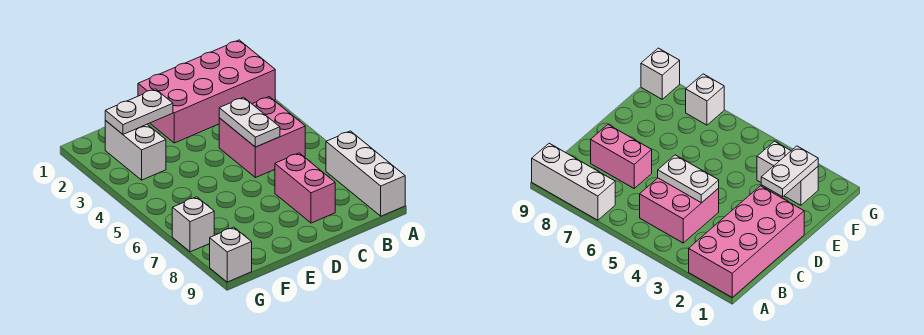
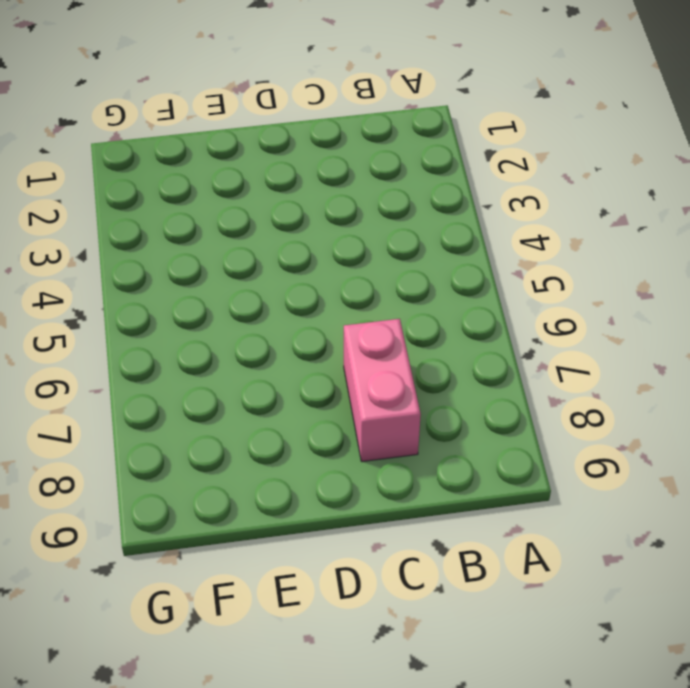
none -> pink 2x4 brick [138,40,275,143]
none -> white 1x3 brick [326,131,405,216]

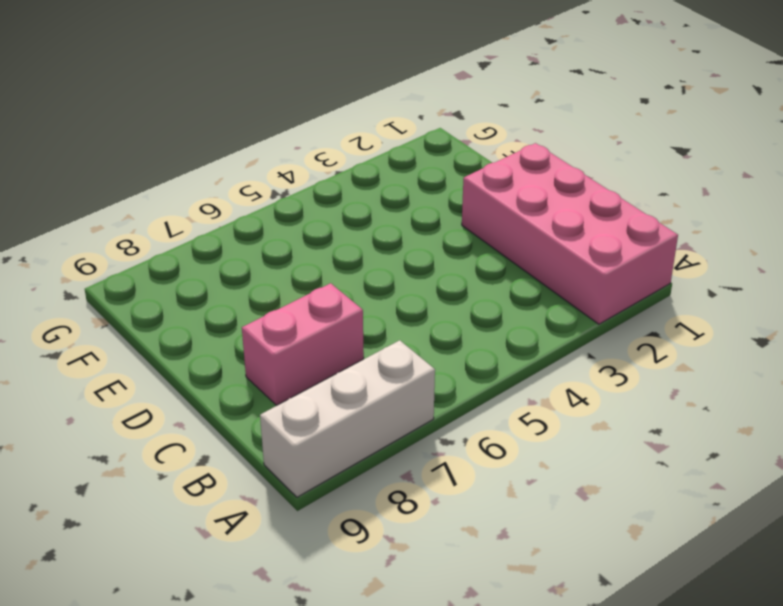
none -> pink 2x2 brick [219,97,305,178]
none -> white 1x2 brick [105,121,166,180]

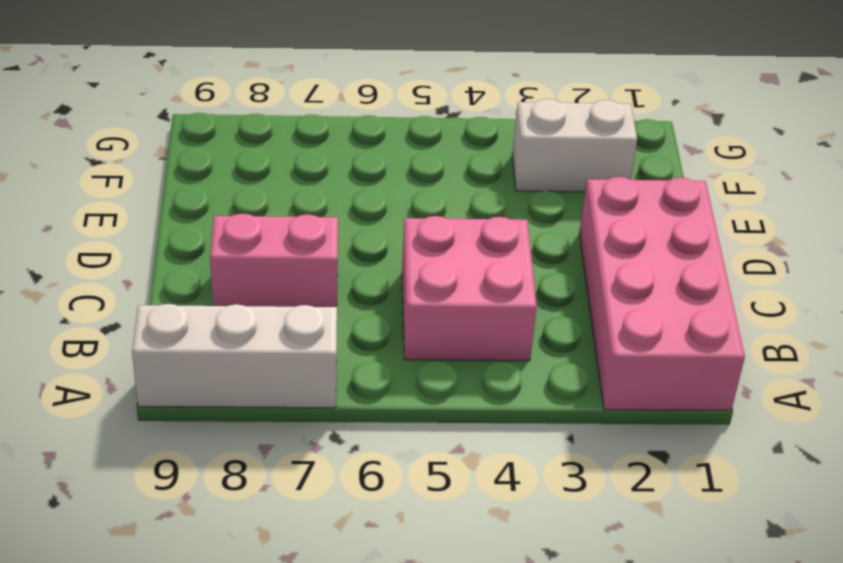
none -> white 1x1 brick [172,197,214,252]
none -> white 1x1 brick [210,227,252,282]

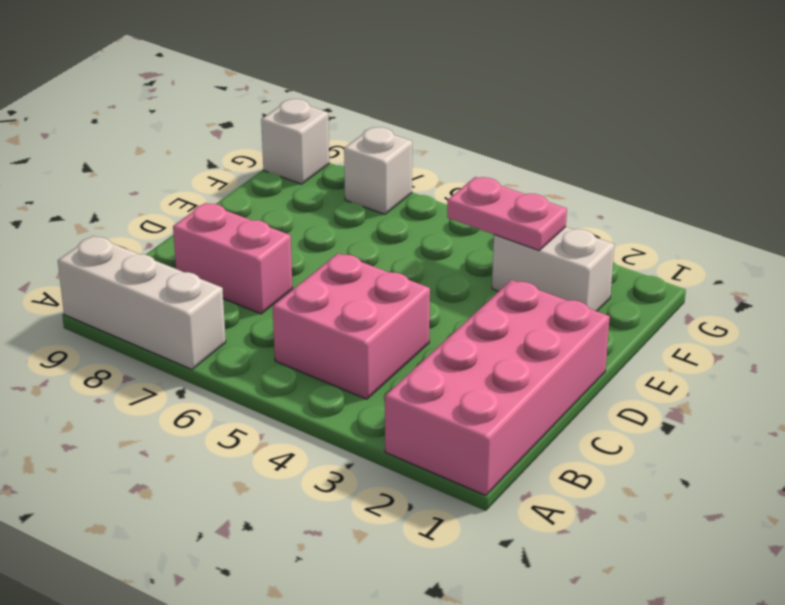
pink 1x2 plate [447,177,567,250] -> none
none -> white 1x2 plate [219,97,280,147]
none -> white 1x2 plate [105,89,173,134]

